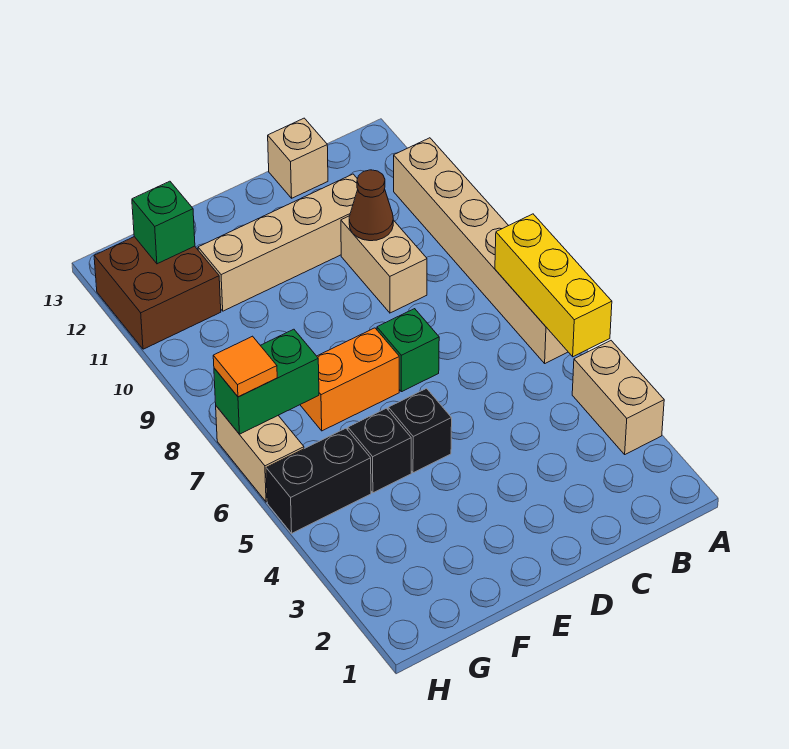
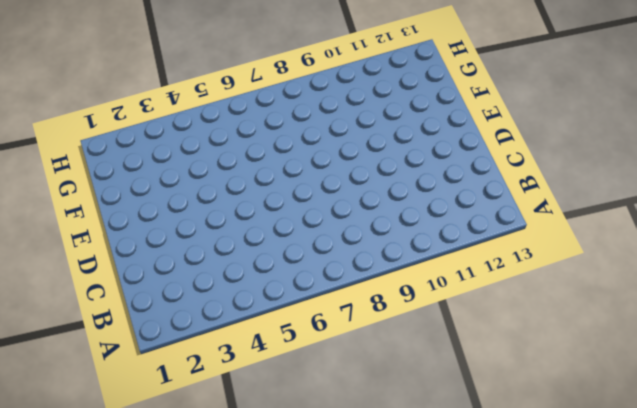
none -> tan 1x2 brick [572,341,664,454]
none -> tan 1x6 brick [394,138,568,363]
none -> tan 1x2 brick [341,216,427,313]

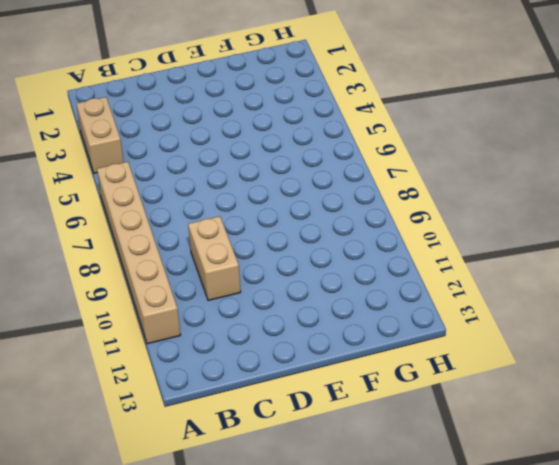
none -> tan 1x4 brick [198,174,358,311]
none -> tan 1x1 brick [268,118,328,198]
none -> green 1x1 brick [377,309,439,392]

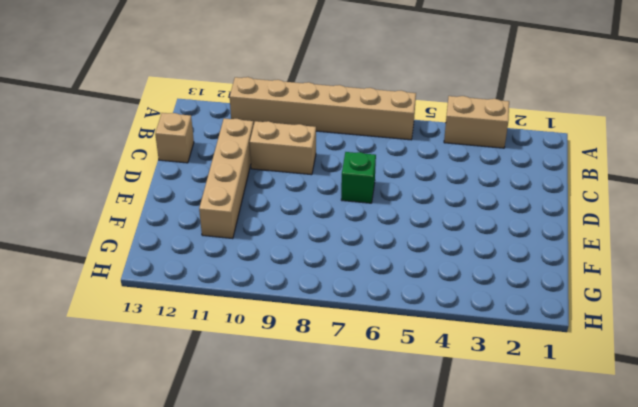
none -> black 1x1 brick [388,388,452,473]
none -> orange 1x2 brick [300,328,399,431]
none -> black 1x1 brick [348,408,411,493]

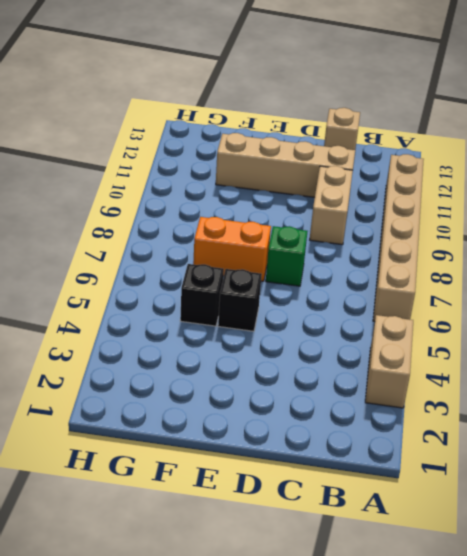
none -> black 1x2 brick [266,428,371,533]
none -> brown 2x2 brick [94,237,221,349]
none -> tan 1x2 brick [216,406,304,502]

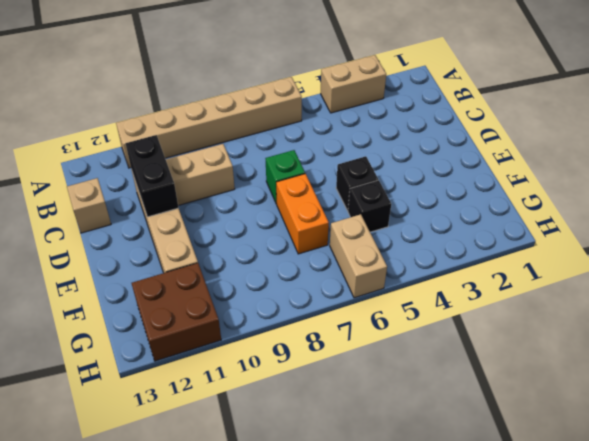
black 1x2 brick [125,135,179,217] -> black 1x2 brick moved to [266,428,371,533]
tan 1x2 brick [330,214,387,298] -> tan 1x2 brick turned to [216,406,304,502]
none -> yellow 1x3 brick [495,214,612,357]
none -> brown 1x1 cone [349,170,393,241]
none -> green 1x2 brick [214,329,319,434]

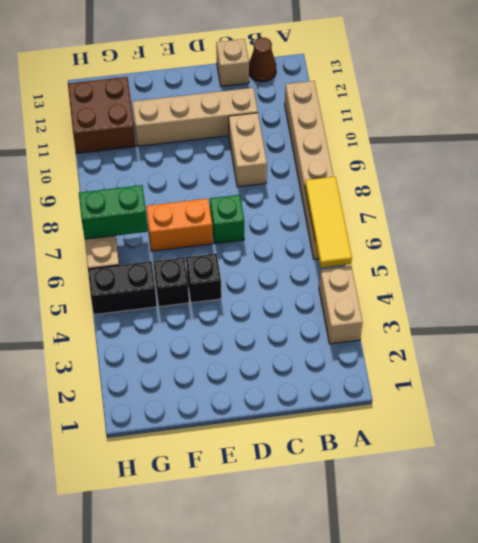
yellow 1x3 tile [305,177,352,268] -> yellow 1x3 brick [495,214,612,357]
brown 1x1 cone [249,37,276,82] -> brown 1x1 cone moved to [349,170,393,241]
none -> green 1x1 brick [132,181,195,264]
none -> orange 1x1 tile [213,336,277,397]

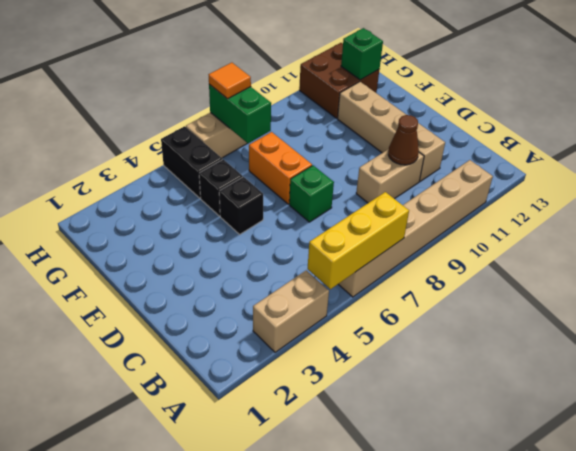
none -> tan 1x1 brick [268,118,328,198]

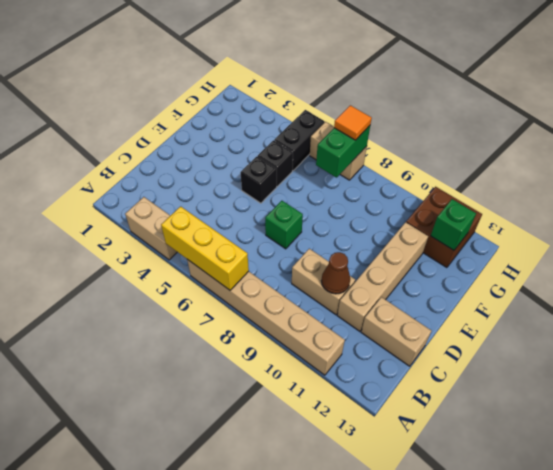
tan 1x2 brick [361,297,431,366] -> tan 1x1 brick [268,118,328,198]
none -> orange 1x2 brick [300,328,399,431]

